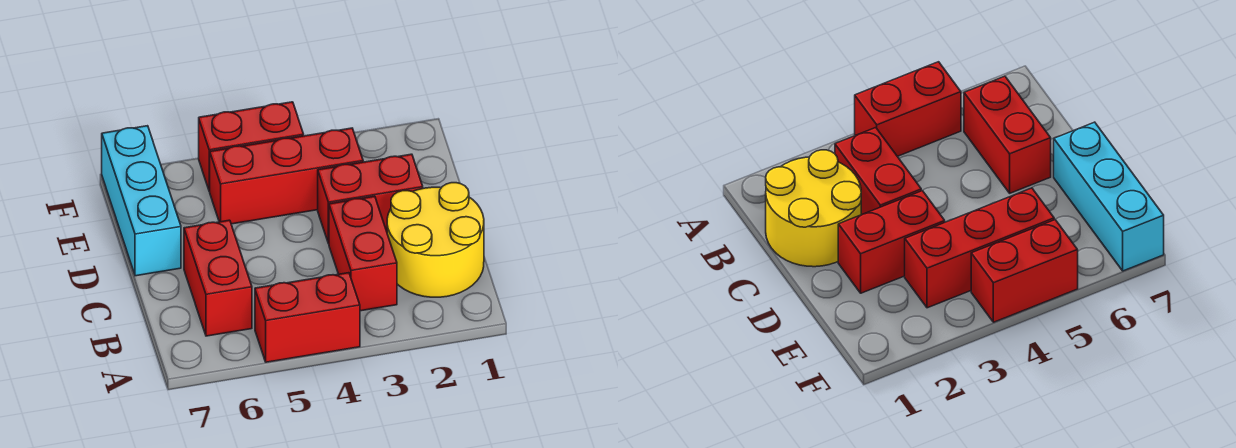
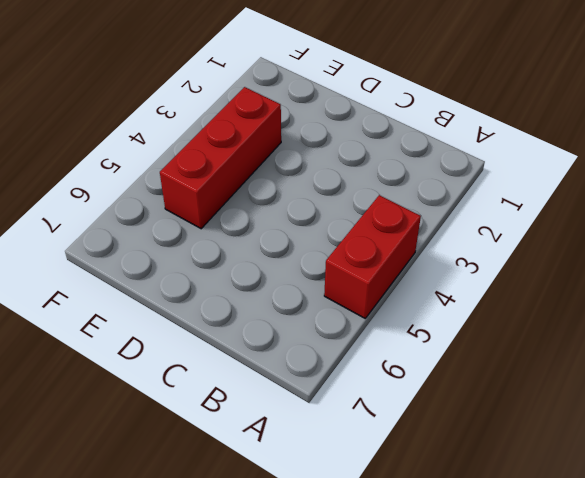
none -> yellow 2x2 round brick [387,183,484,297]
none -> red 1x2 brick [329,196,397,311]

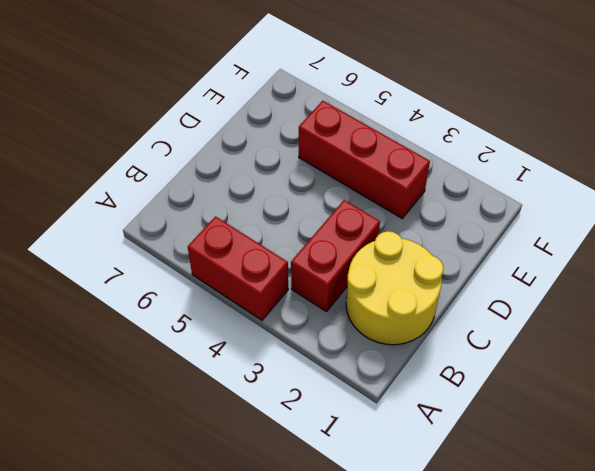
none -> red 1x2 brick [184,220,252,336]
none -> red 1x2 brick [318,154,423,244]

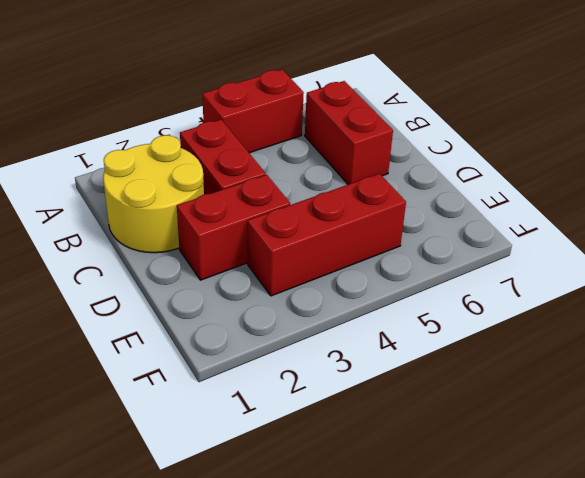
none -> cyan 1x3 brick [102,126,181,276]
none -> red 1x2 brick [199,102,304,191]

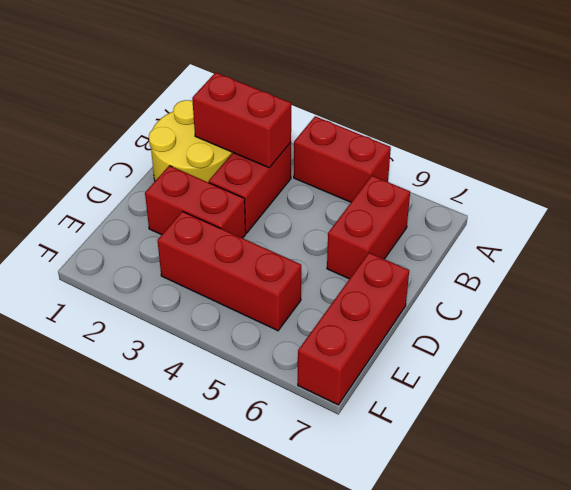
red 1x2 brick [192,72,291,168] -> red 1x2 brick moved to [199,102,304,191]
red 1x3 brick [298,253,409,405] -> cyan 1x3 brick [102,126,181,276]

